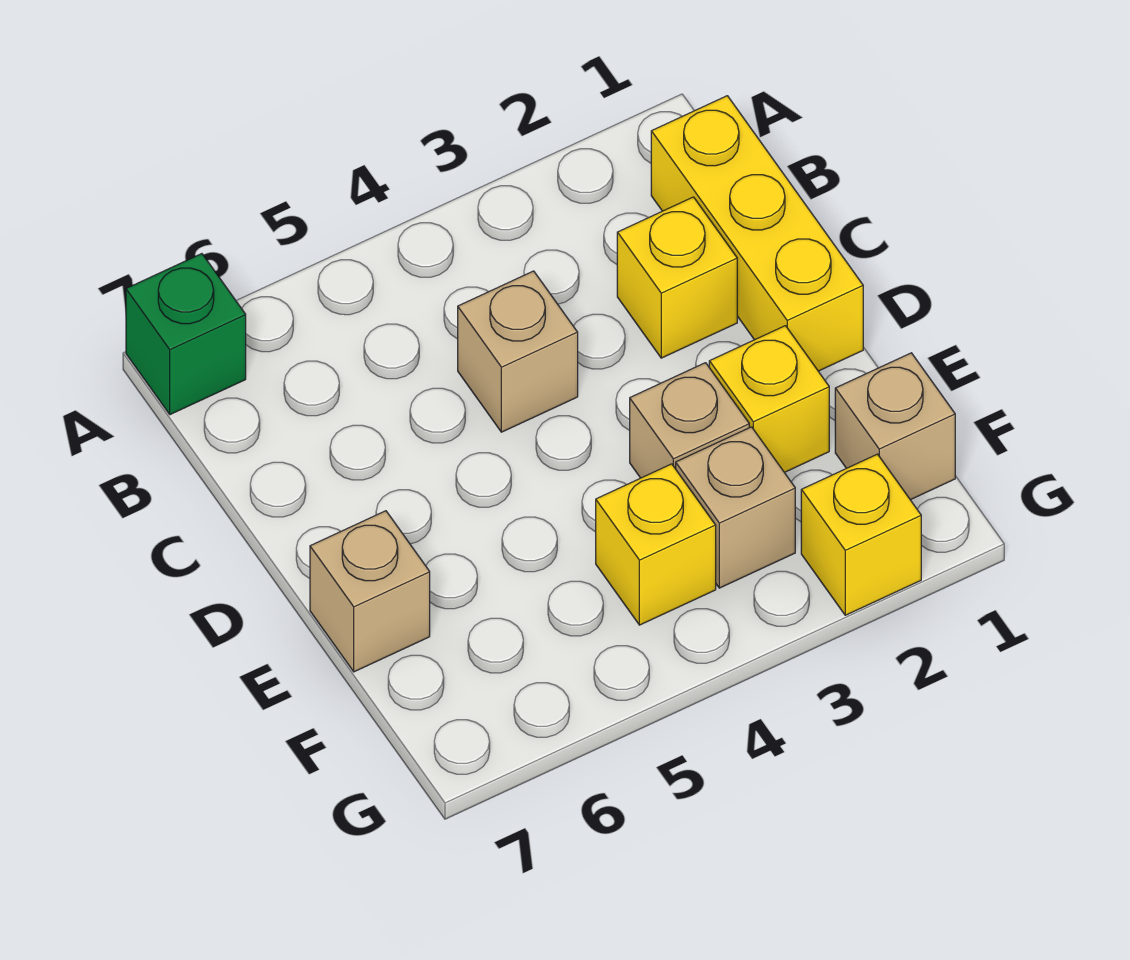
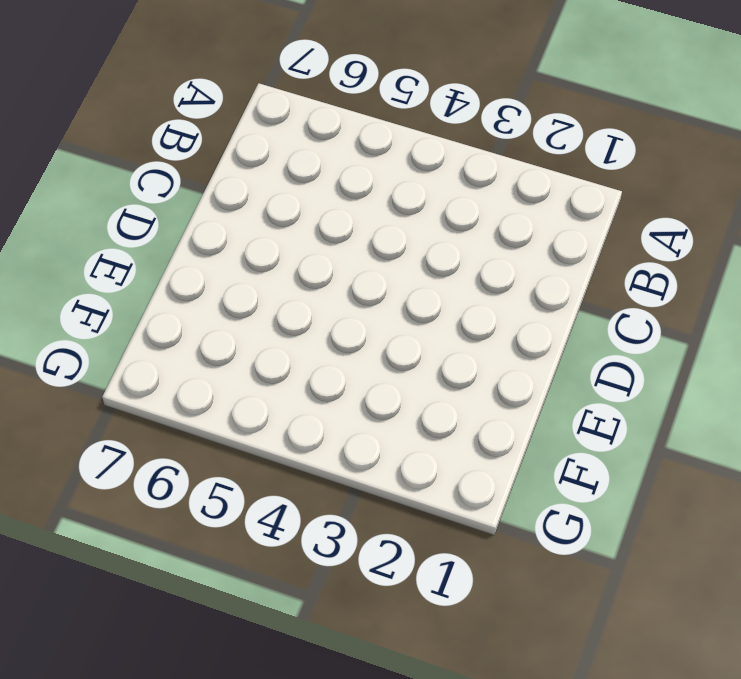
none -> green 1x1 brick [126,254,246,415]
none -> yellow 1x3 brick [651,96,863,371]

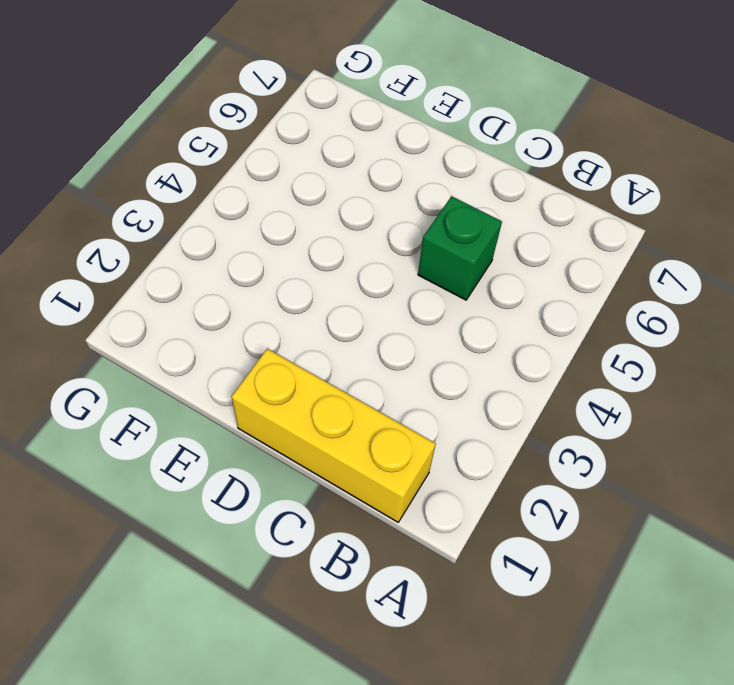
green 1x1 brick [418,196,502,300] -> green 1x1 brick moved to [126,254,246,415]
none -> yellow 1x1 brick [617,197,737,358]
none -> tan 1x1 brick [458,271,578,432]

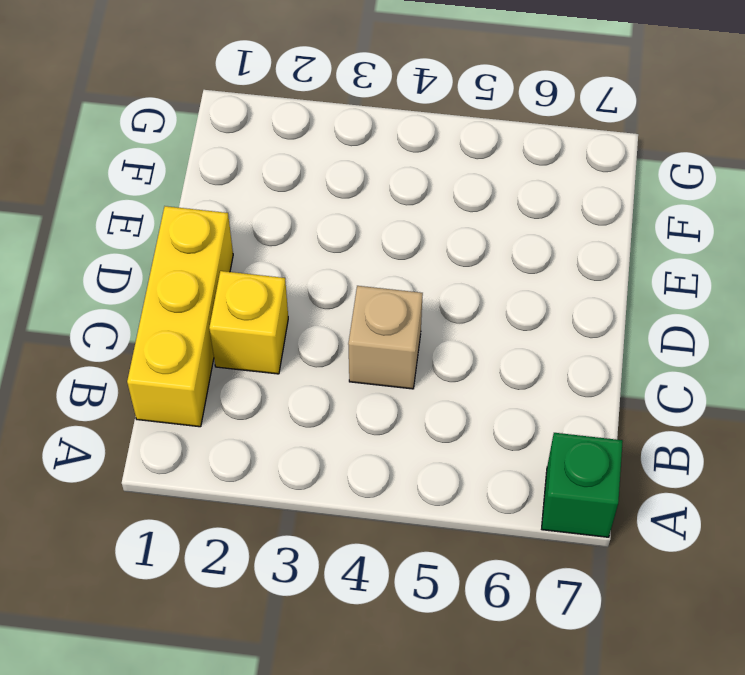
none -> yellow 1x1 brick [709,326,829,472]
none -> tan 1x1 brick [630,363,749,478]

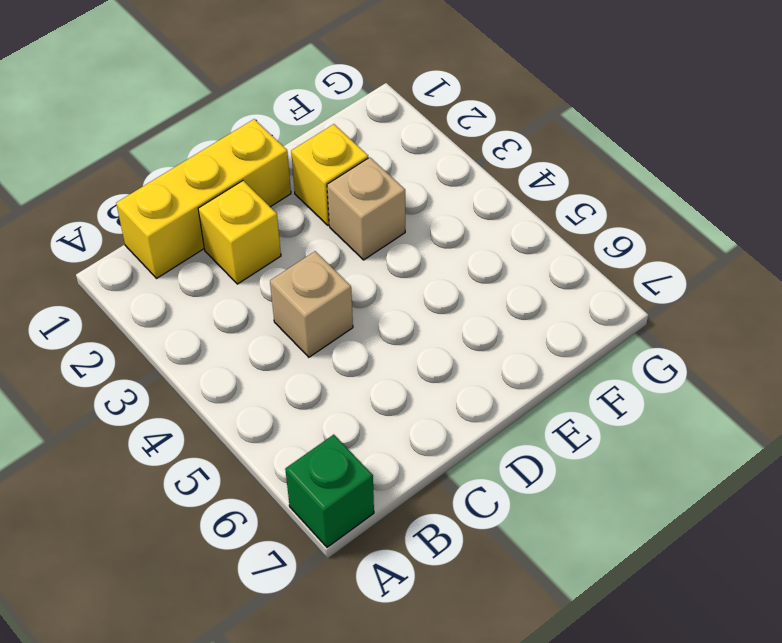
none -> tan 1x1 brick [310,511,430,672]
none -> tan 1x1 brick [835,353,955,500]

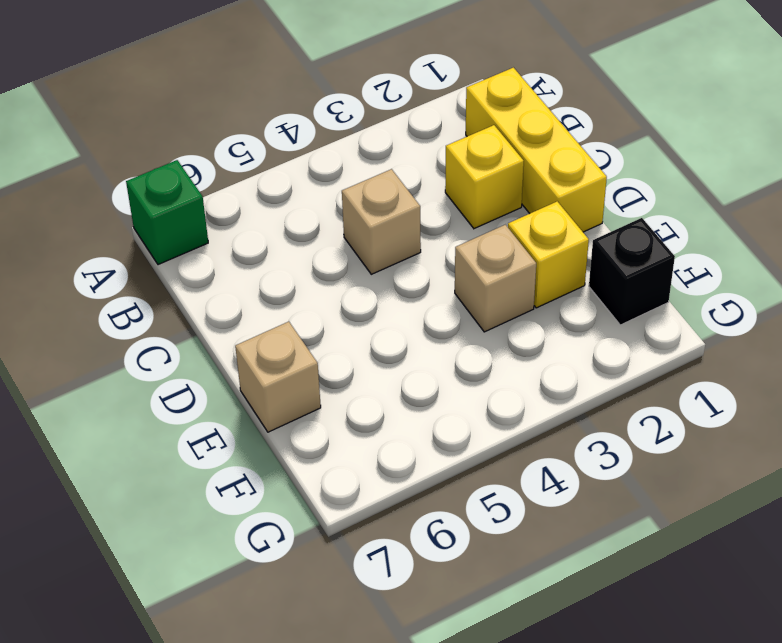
black 1x1 brick [589,218,675,325] -> tan 1x1 brick [835,353,955,500]
none -> tan 1x1 brick [676,427,795,588]
none -> yellow 1x1 brick [596,464,716,625]

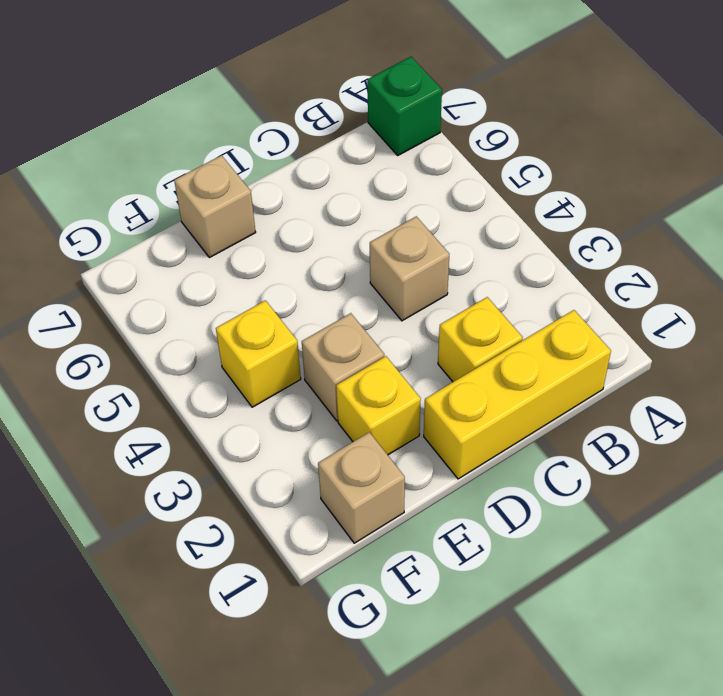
none -> tan 1x1 brick [676,427,795,588]
none -> yellow 1x1 brick [801,454,921,615]

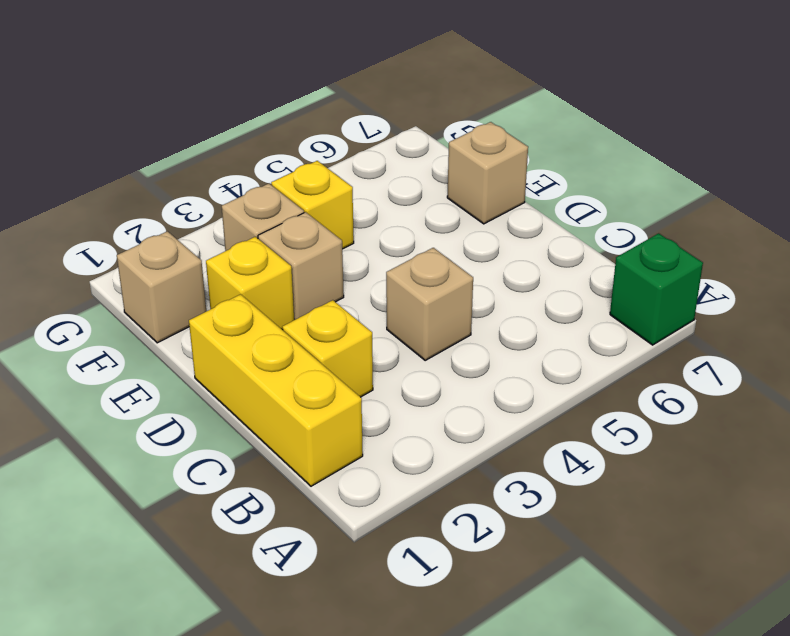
none -> yellow 1x1 brick [801,454,921,615]

